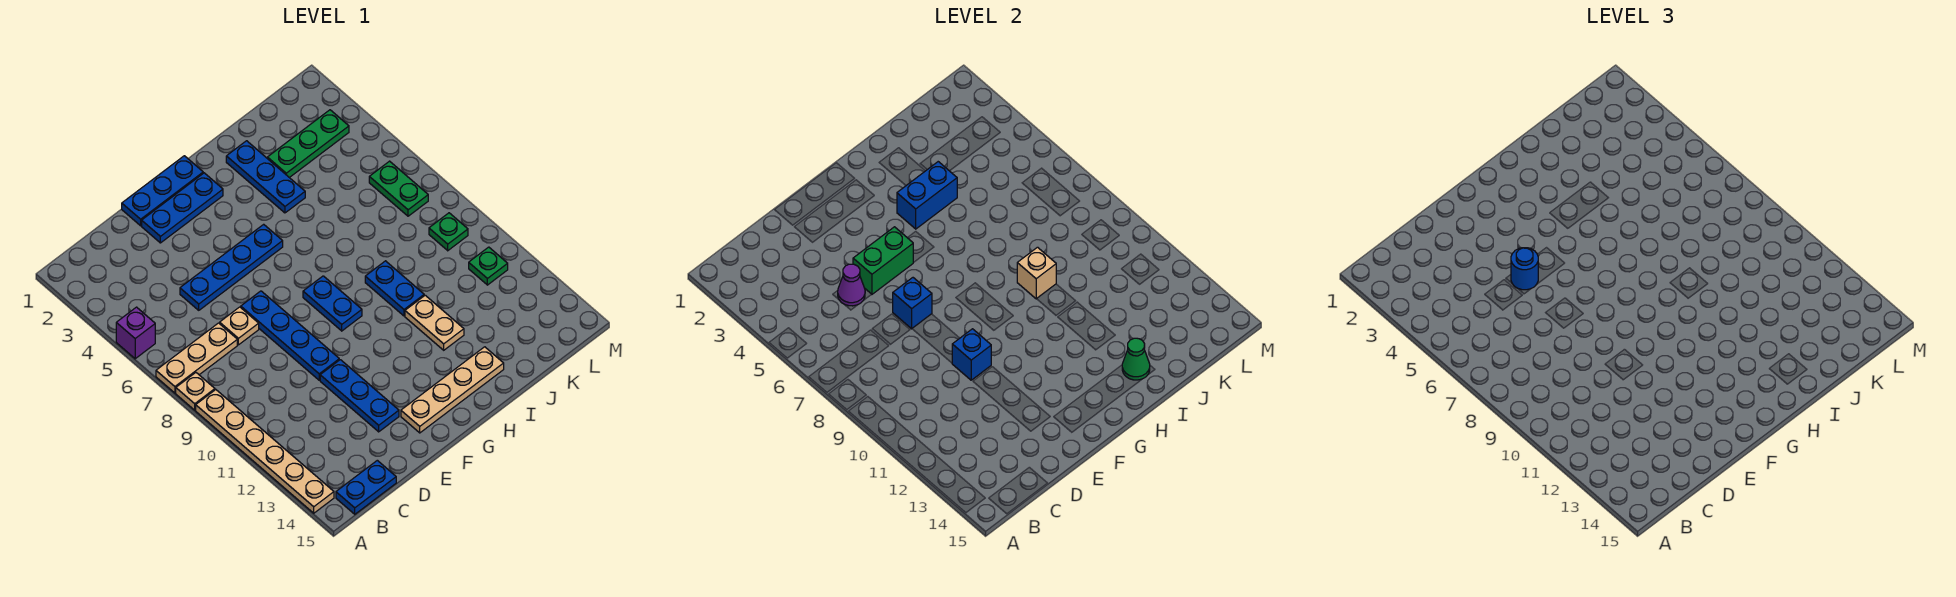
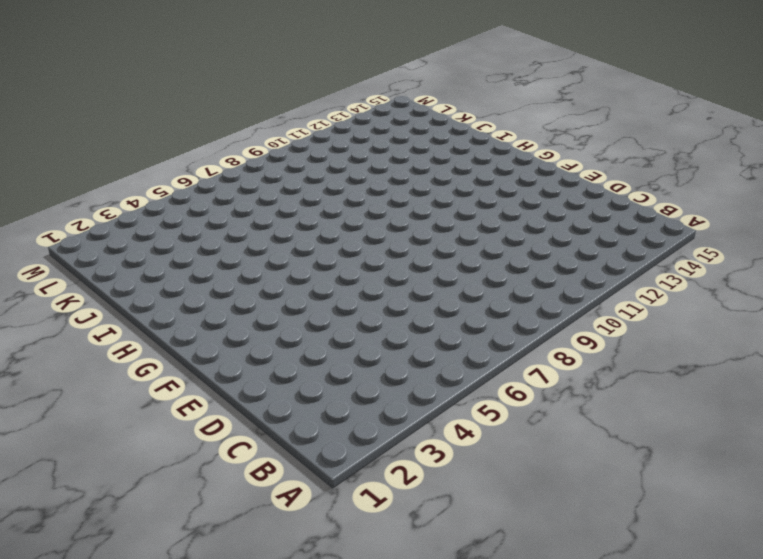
none -> purple 1x1 brick [116,307,155,359]
none -> tan 1x3 plate [156,323,237,393]
none -> tan 1x1 plate [176,373,215,410]

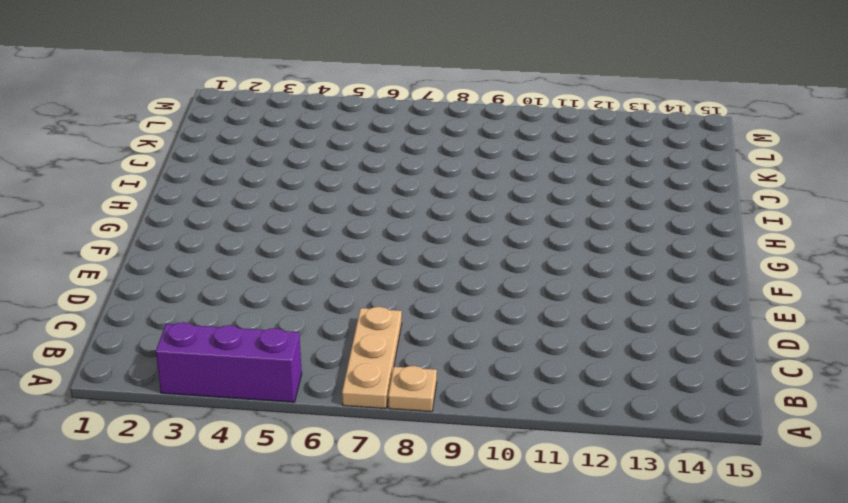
purple 1x3 brick [156,322,302,402] -> purple 1x1 brick [116,307,155,359]
none -> tan 1x6 plate [196,390,334,513]
none -> blue 1x2 plate [336,460,396,514]
none -> blue 1x4 plate [180,224,283,310]

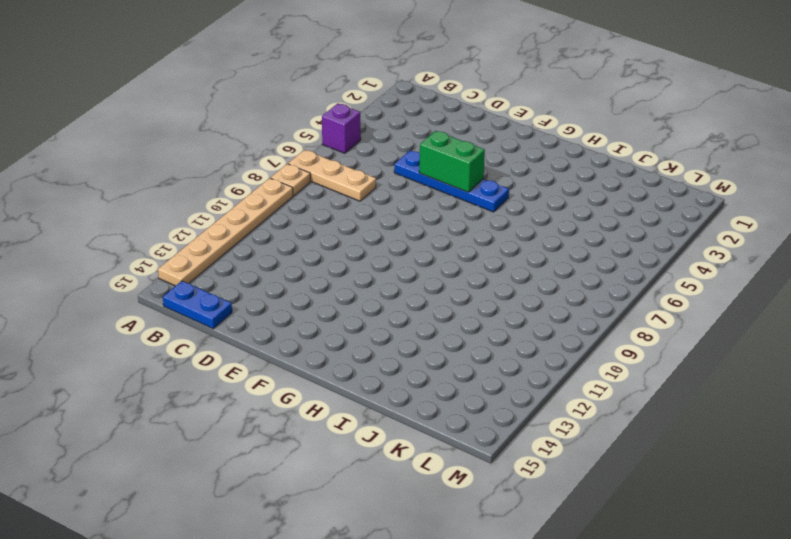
none -> tan 1x1 plate [220,307,259,345]
none -> blue 1x3 plate [122,156,203,226]
none -> blue 1x3 plate [142,173,223,243]

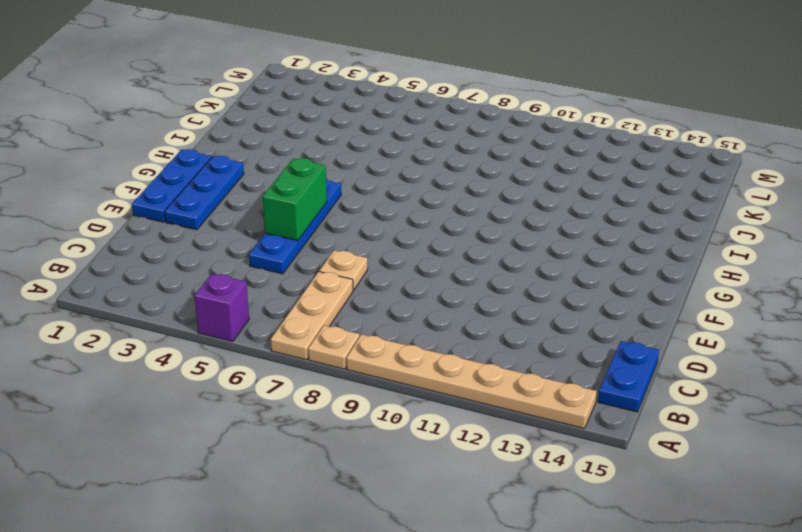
none -> blue 1x4 plate [241,291,339,380]
none -> blue 1x3 plate [320,360,399,432]
none -> tan 1x4 plate [401,347,504,433]

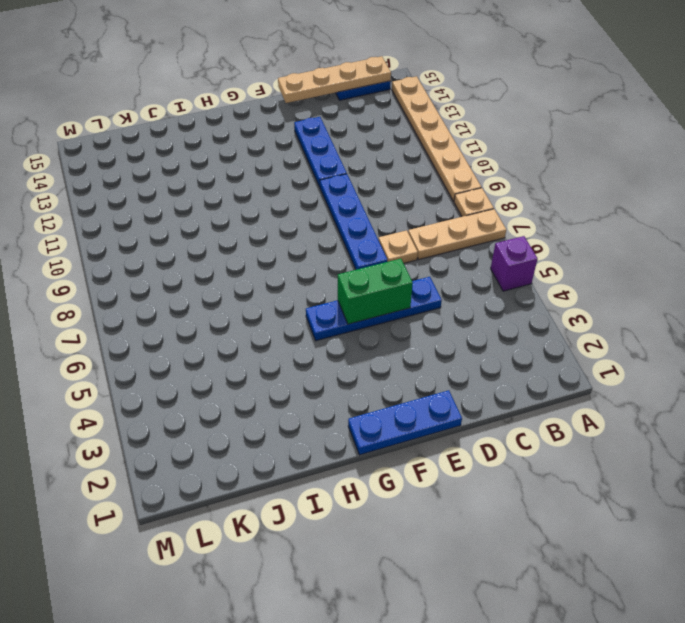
tan 1x4 plate [278,56,391,103] -> tan 1x4 plate moved to [401,347,504,433]
none -> blue 1x3 plate [142,173,223,243]
none -> blue 1x2 plate [303,276,362,331]
none -> blue 1x3 plate [226,141,305,213]

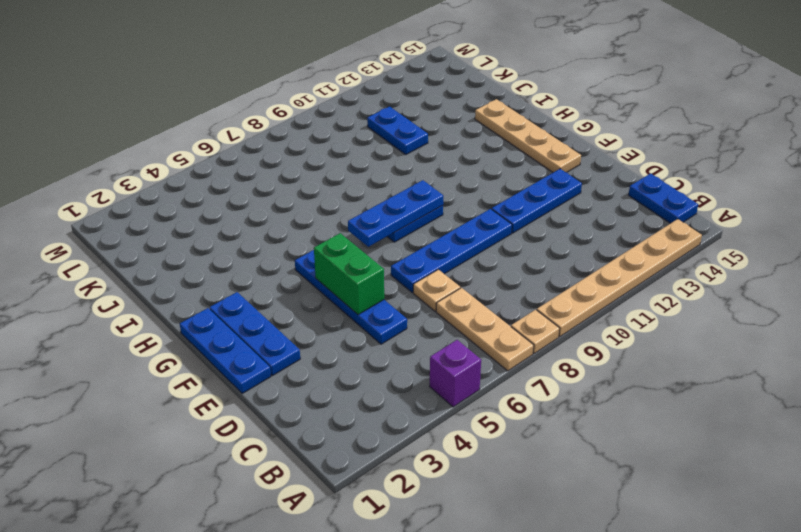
blue 1x3 plate [348,180,443,247] -> blue 1x3 plate moved to [226,141,305,213]
blue 1x2 plate [367,107,428,154] -> blue 1x2 plate turned to [365,261,424,316]
none -> tan 1x2 plate [405,295,464,350]
none -> green 1x3 plate [267,110,349,178]
none -> green 1x2 plate [369,161,428,216]

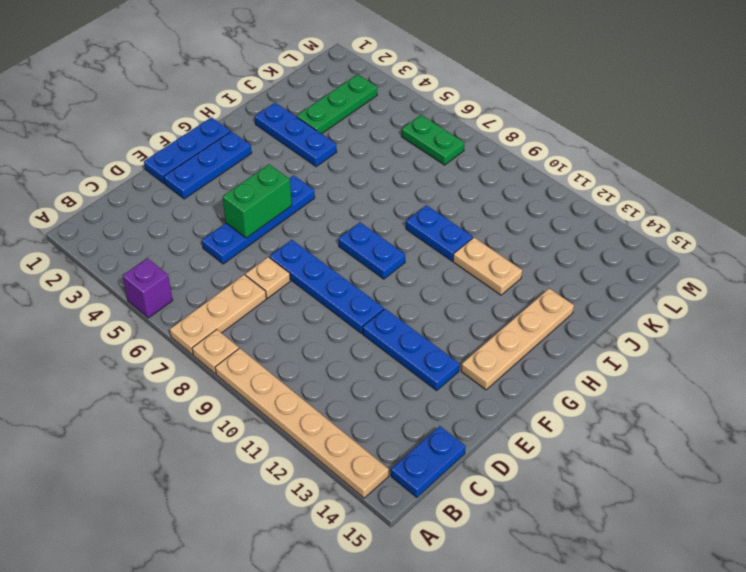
none -> green 1x1 plate [429,213,468,251]
none -> green 1x1 plate [469,247,508,285]
none -> purple 1x1 cone [838,264,865,306]

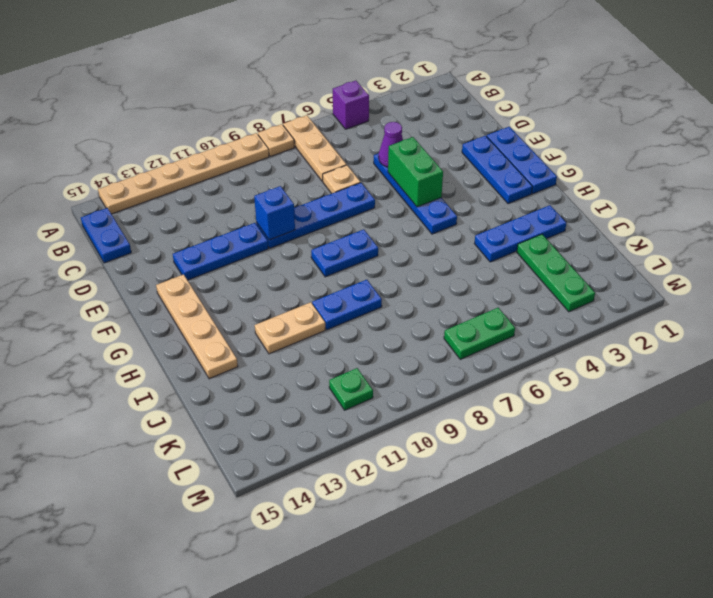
none -> green 1x1 plate [429,213,468,251]
none -> blue 1x1 brick [893,278,932,329]
none -> blue 1x2 brick [897,162,957,229]

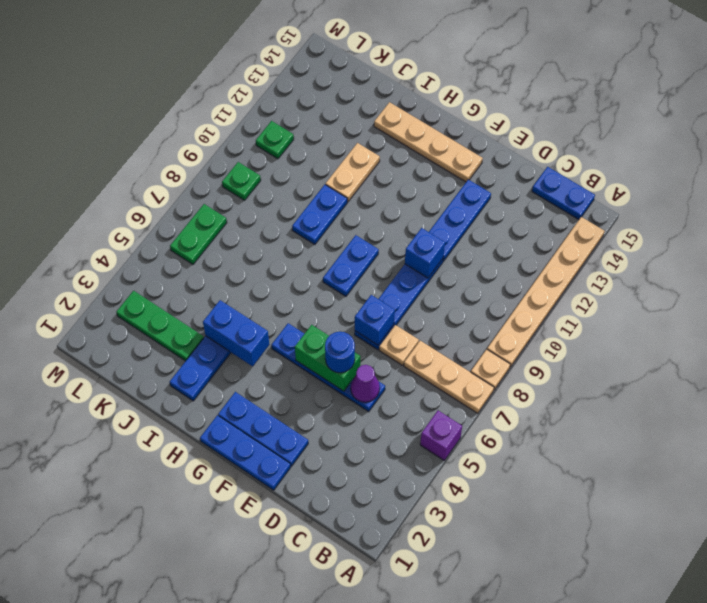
none -> tan 1x1 brick [1017,247,1056,299]
none -> green 1x1 cone [1122,338,1150,380]

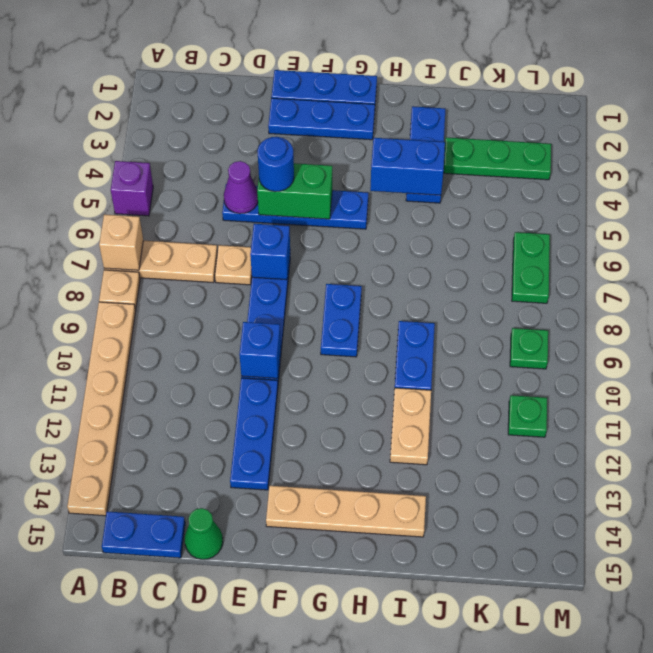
tan 1x1 brick [99,214,143,270] -> tan 1x1 brick moved to [1017,247,1056,299]
green 1x1 cone [185,508,223,559] -> green 1x1 cone moved to [1122,338,1150,380]

